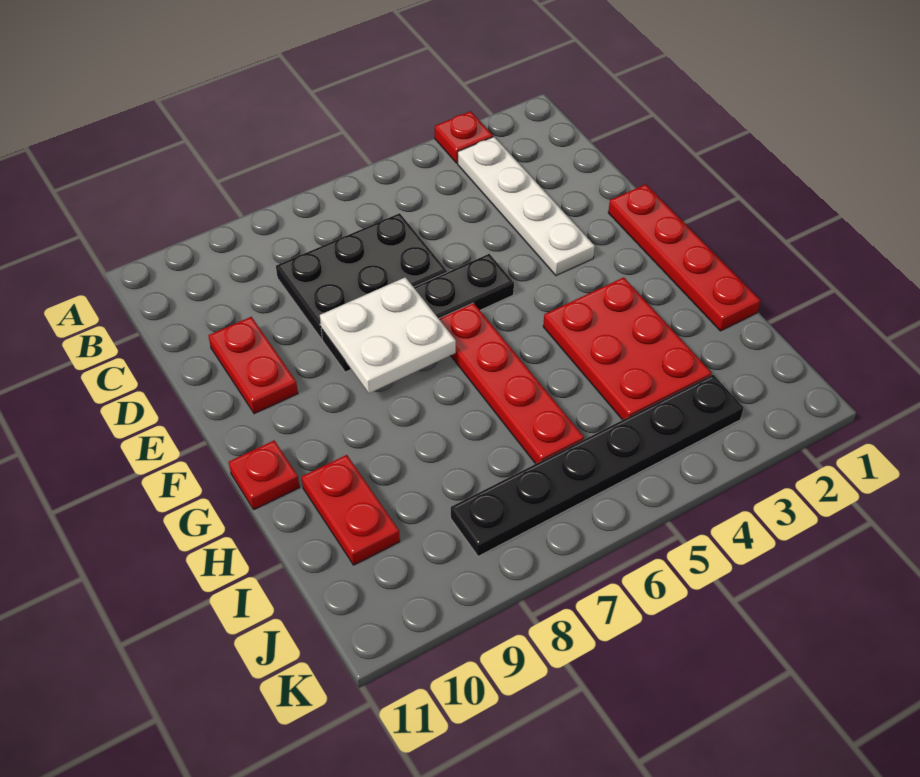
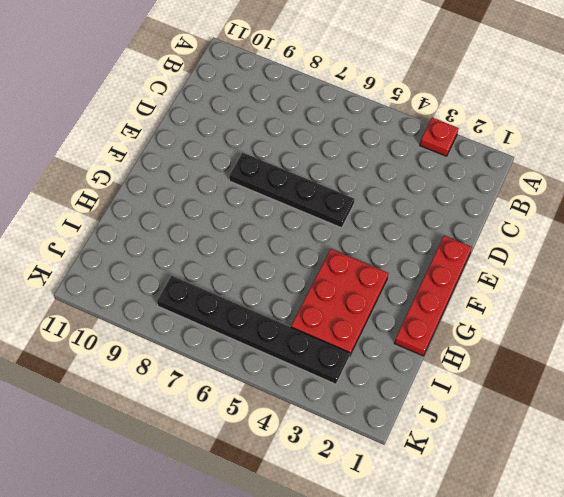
none -> white 1x4 plate [458,137,595,276]
none -> black 2x3 plate [276,213,447,339]
none -> red 1x2 plate [208,317,298,414]

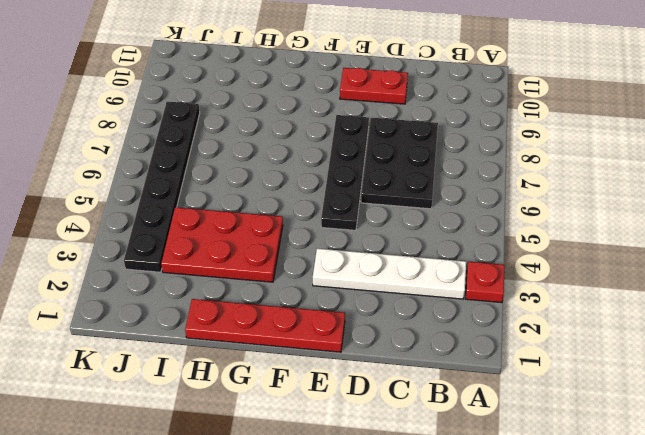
none -> red 1x4 plate [439,303,584,464]
none -> red 1x1 plate [229,440,300,510]
none -> red 1x2 plate [302,455,400,565]

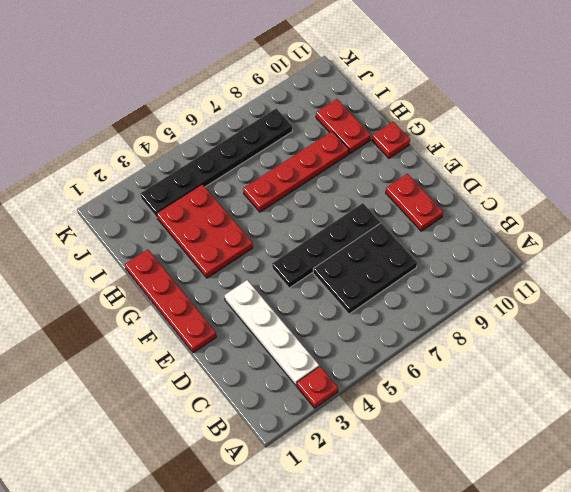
red 1x4 plate [243,131,349,212] -> red 1x4 plate turned to [439,303,584,464]
none -> white 2x2 plate [320,277,456,393]

